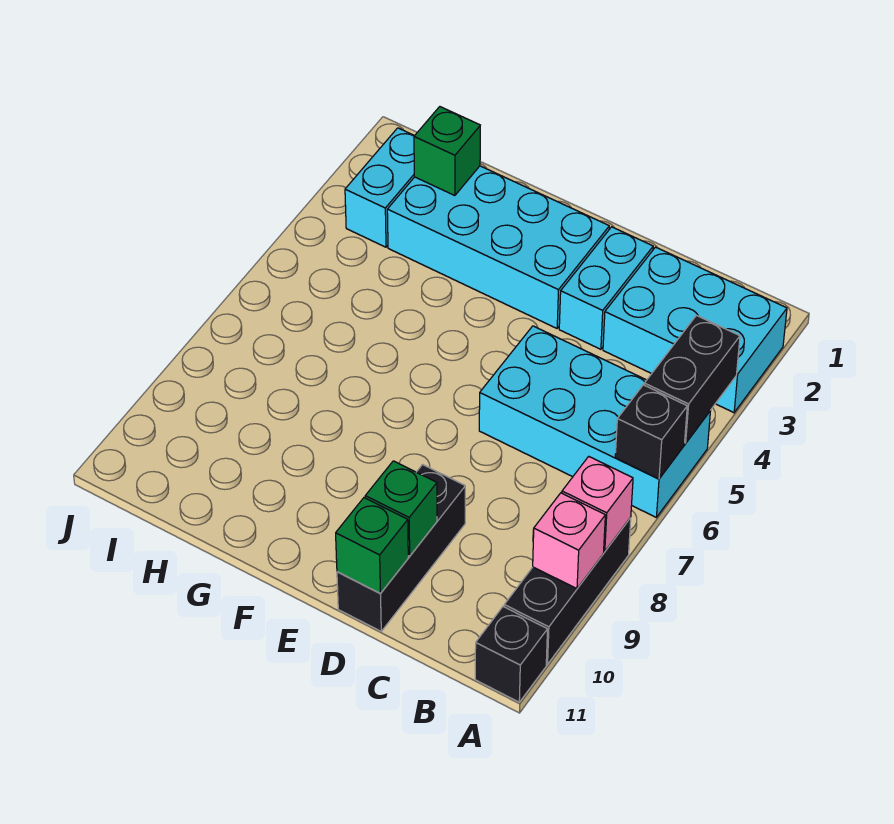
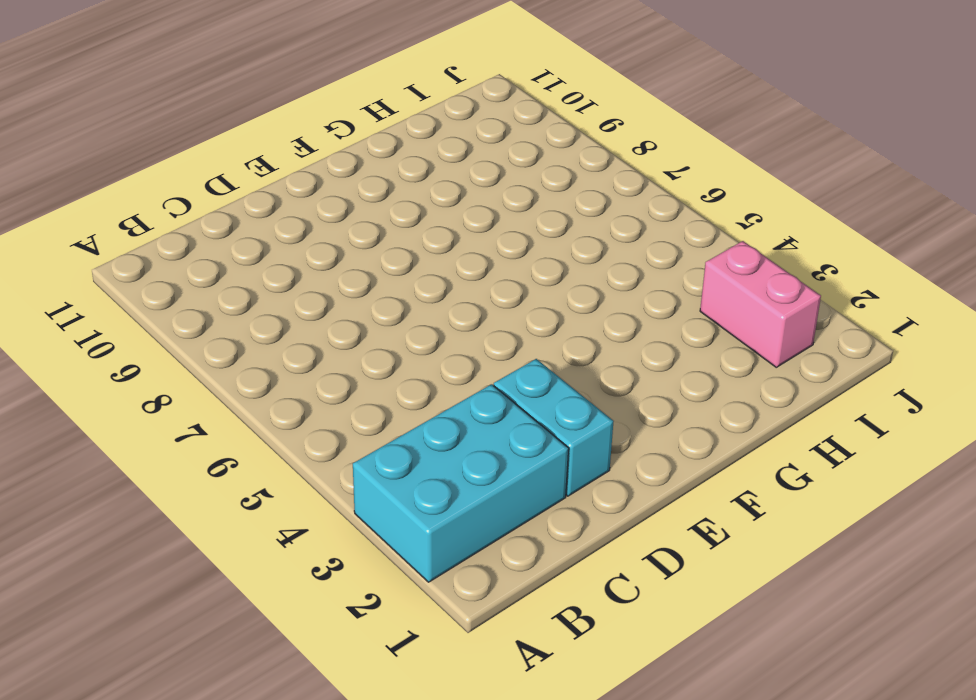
pink 1x2 brick [700,241,821,367] -> cyan 1x2 brick [345,128,414,247]
none -> cyan 2x4 brick [479,326,710,517]
none -> black 1x3 brick [504,518,631,664]
none -> black 1x1 brick [475,607,548,702]

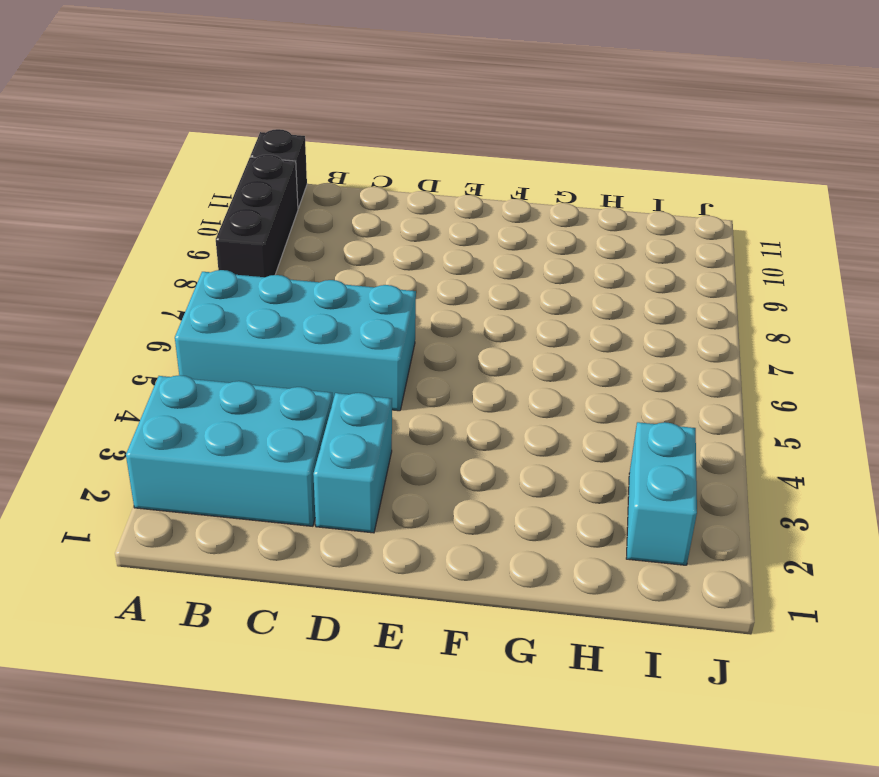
none -> black 1x3 brick [337,465,465,631]
none -> cyan 2x4 brick [387,166,609,328]
none -> black 1x2 brick [644,315,740,443]

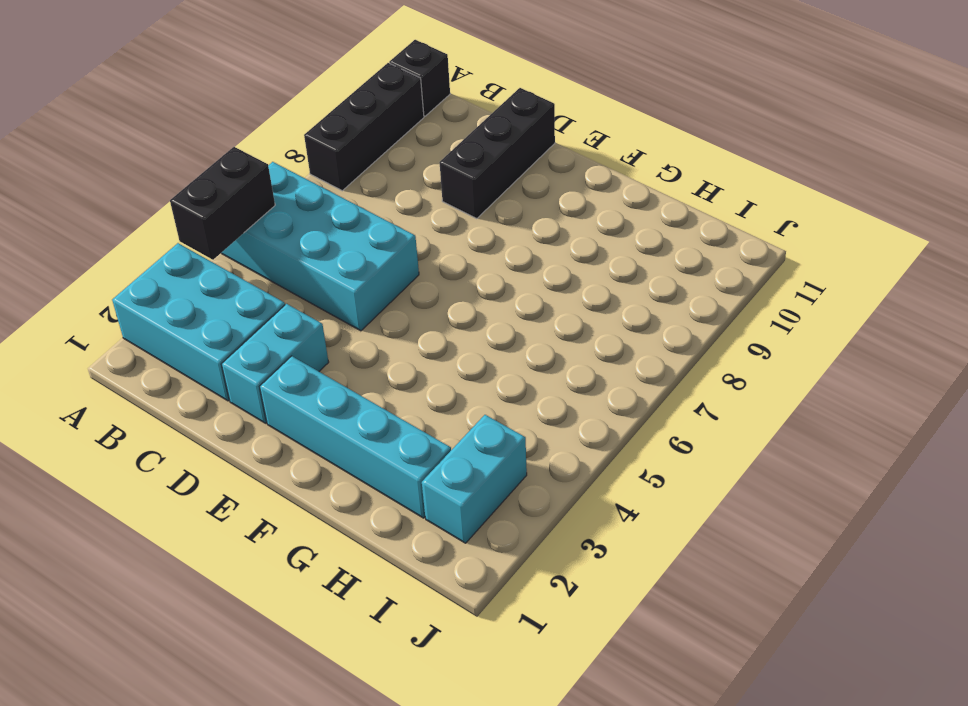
cyan 1x4 brick [260,356,451,518] -> cyan 2x4 brick [387,166,609,328]
none -> black 1x1 brick [615,385,687,479]
none -> pink 1x1 brick [562,456,633,551]
none -> pink 1x1 brick [533,493,605,589]

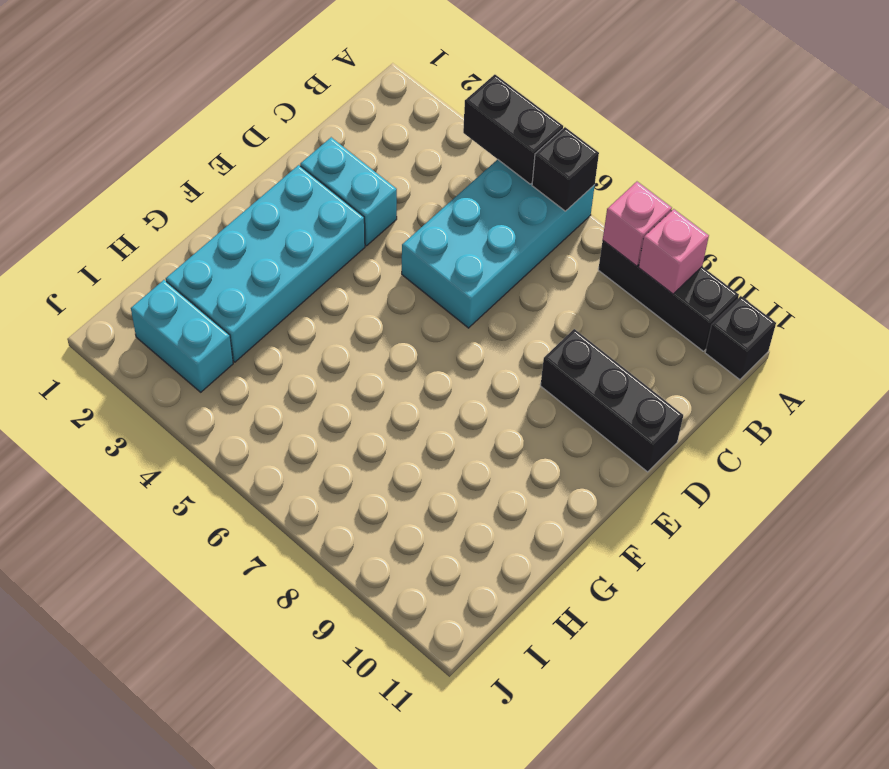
none -> cyan 2x3 brick [603,247,787,413]
none -> green 1x1 brick [365,461,437,556]
none -> green 1x1 brick [336,498,408,593]

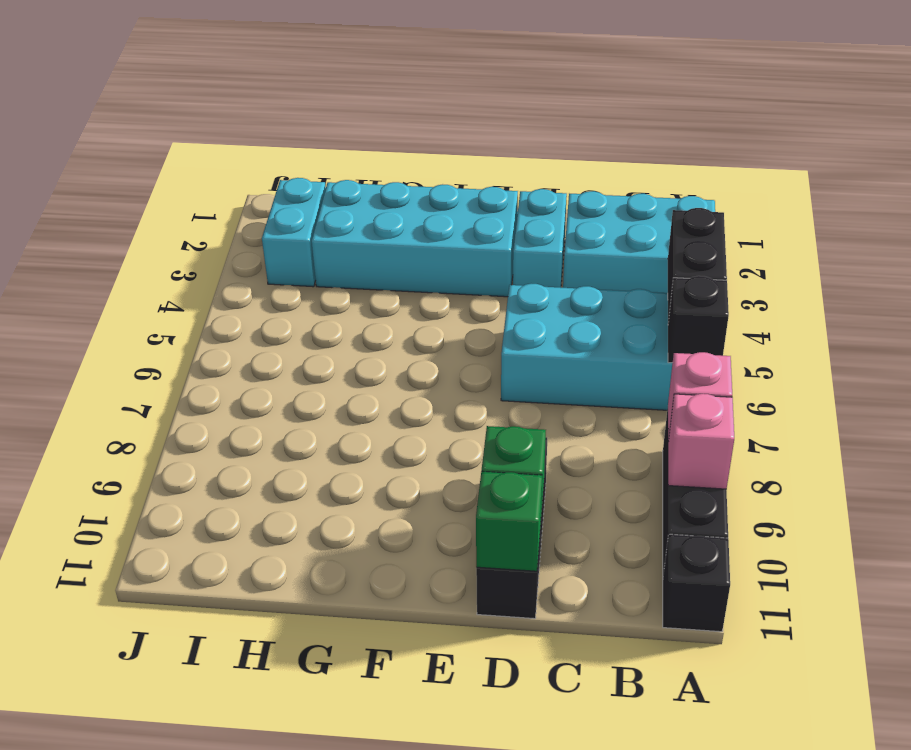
none -> green 1x1 brick [414,107,480,196]

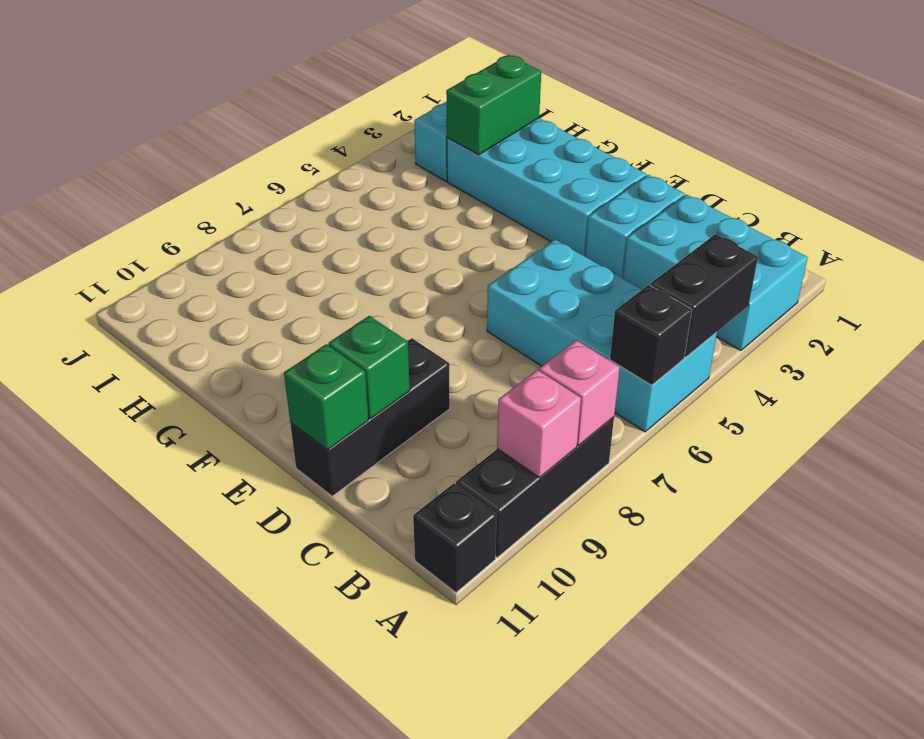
green 1x2 brick [446,55,541,155] -> green 1x1 brick [414,107,480,196]

